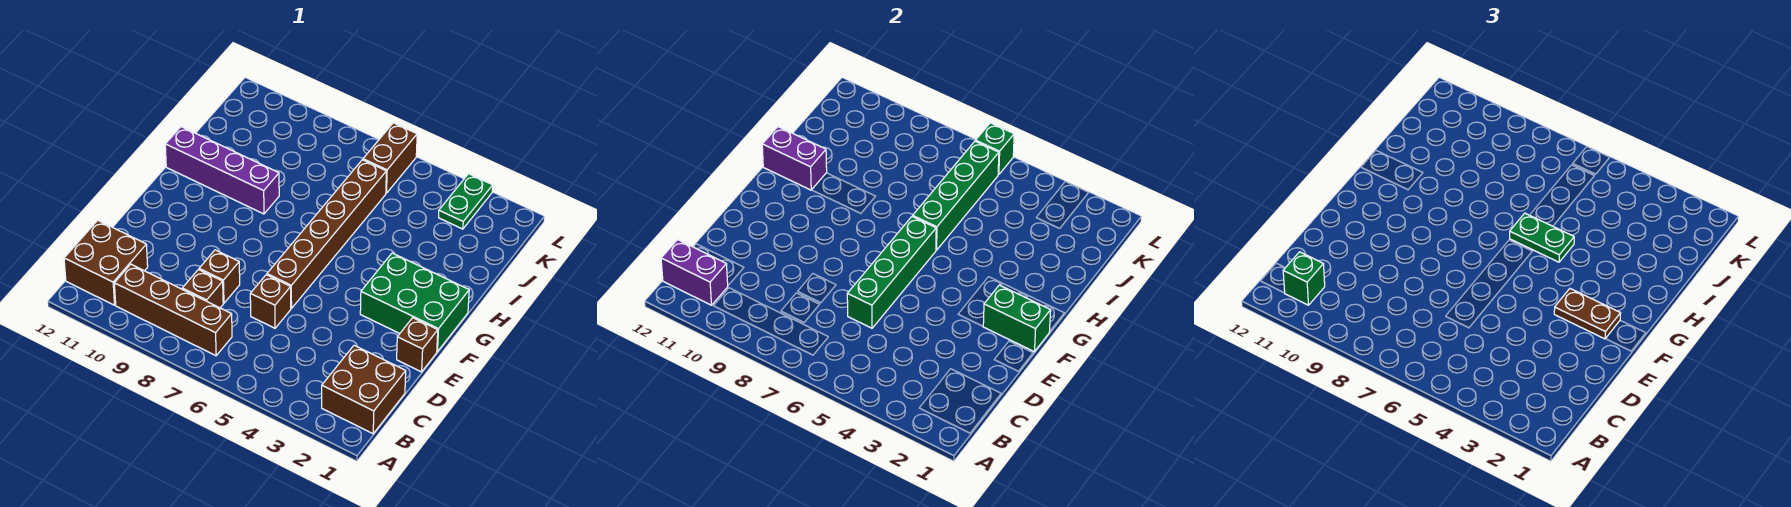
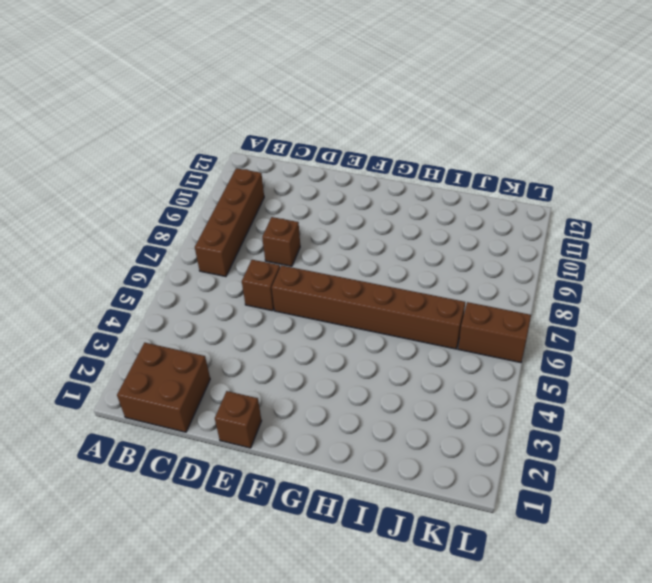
none -> brown 2x2 brick [64,220,148,305]
none -> brown 1x1 brick [182,270,223,308]
none -> green 2x3 brick [360,253,469,352]

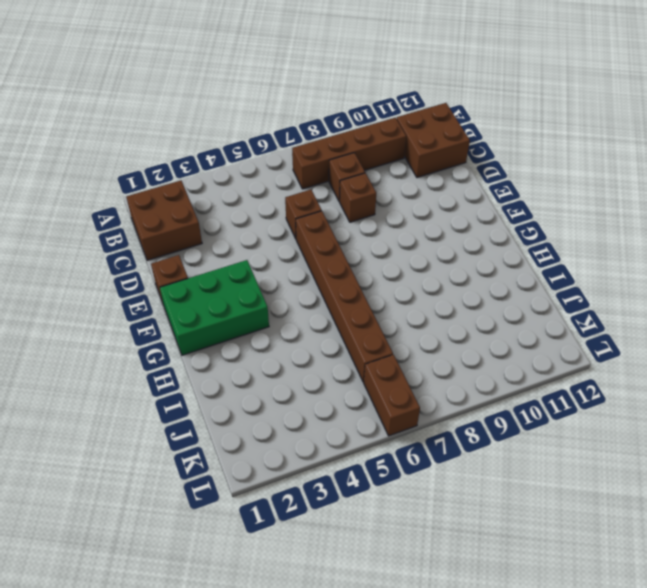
none -> purple 1x4 brick [165,127,279,214]
none -> green 1x2 plate [439,174,493,229]
none -> purple 1x2 brick [661,240,728,305]

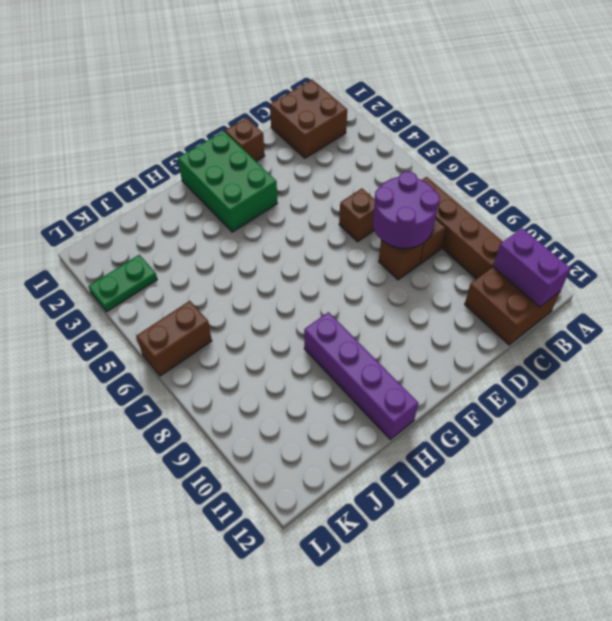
purple 2x2 round brick [373,171,440,248] -> none
none -> brown 1x6 brick [267,160,386,309]
none -> green 1x4 brick [847,216,936,328]
none -> green 1x2 brick [983,285,1051,352]

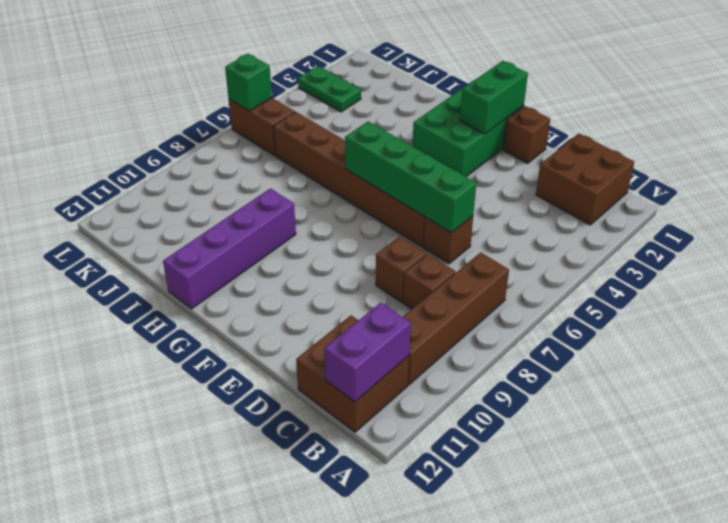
none -> green 1x4 brick [913,141,999,250]
none -> purple 1x2 brick [762,127,827,190]
none -> green 1x1 brick [1283,252,1325,305]

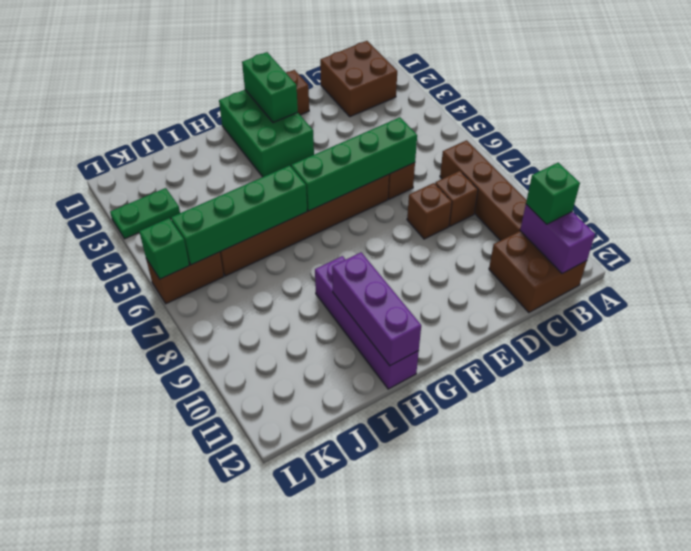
purple 1x3 brick [332,252,421,366] -> purple 1x2 brick [762,127,827,190]
none -> brown 1x2 plate [1554,289,1621,339]
none -> green 1x2 plate [1510,213,1574,262]

